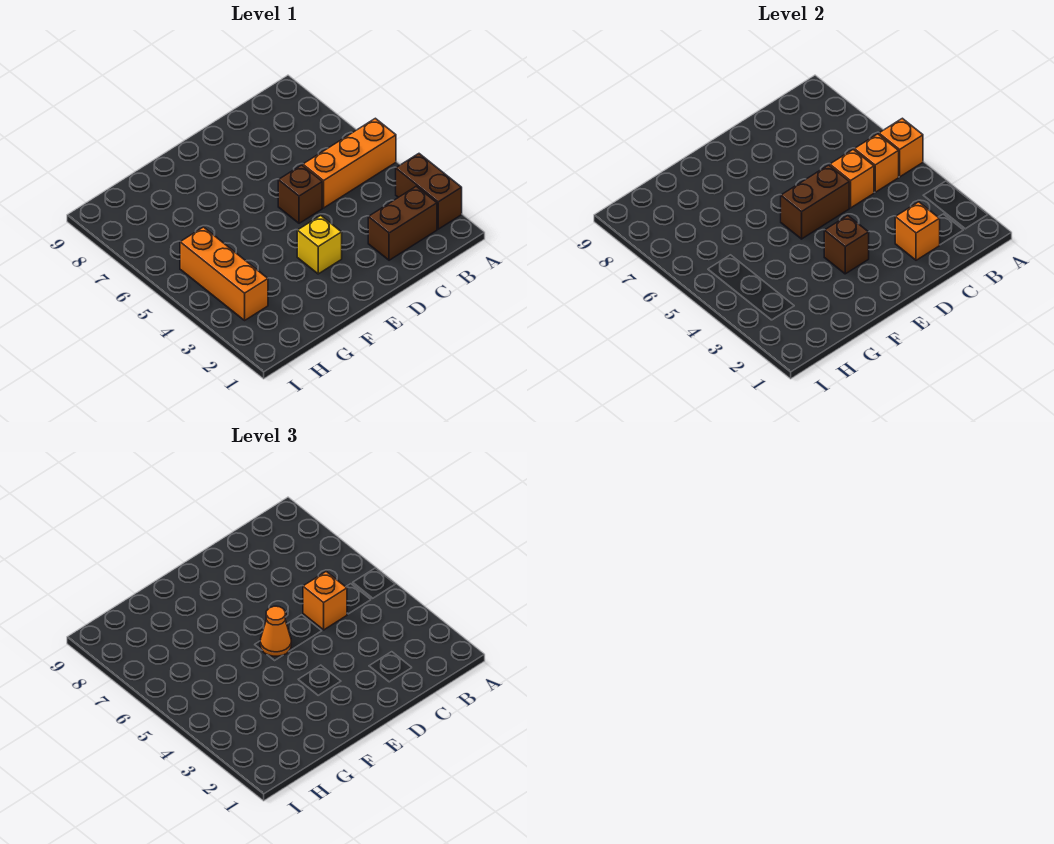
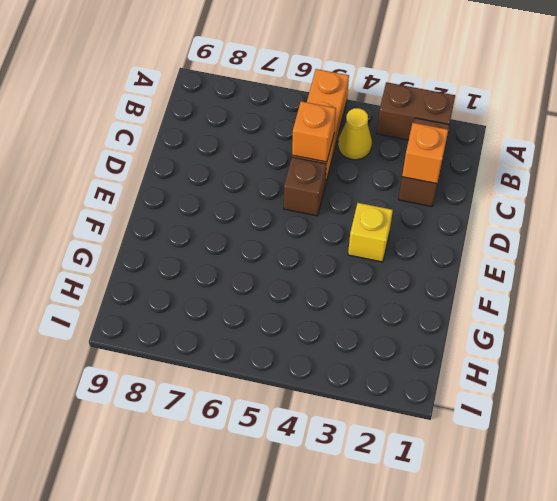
yellow 1x1 cone [338,108,372,160] -> none
none -> orange 1x3 brick [180,227,268,320]
none -> orange 1x1 brick [879,118,923,177]
none -> orange 1x1 brick [854,134,899,192]

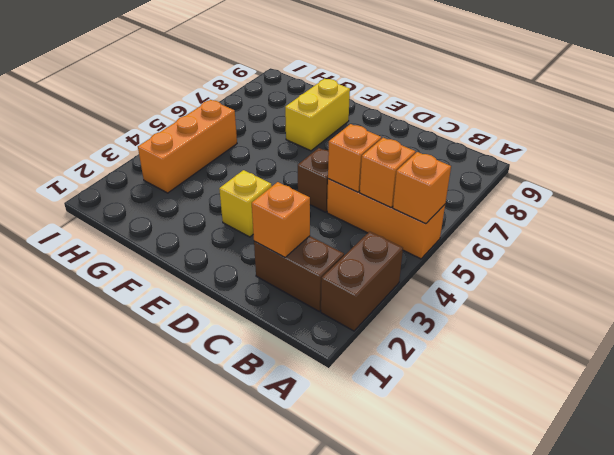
yellow 1x2 brick [285,79,350,151] -> none
none -> brown 1x2 brick [781,165,849,239]
none -> brown 1x1 brick [824,216,869,274]
none -> orange 1x1 brick [303,572,347,630]

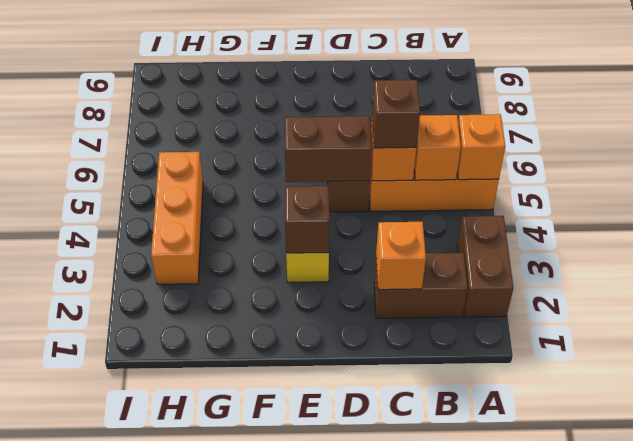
brown 1x1 brick [372,80,420,148] -> orange 1x1 brick [303,572,347,630]
none -> orange 1x1 cone [260,606,291,656]

